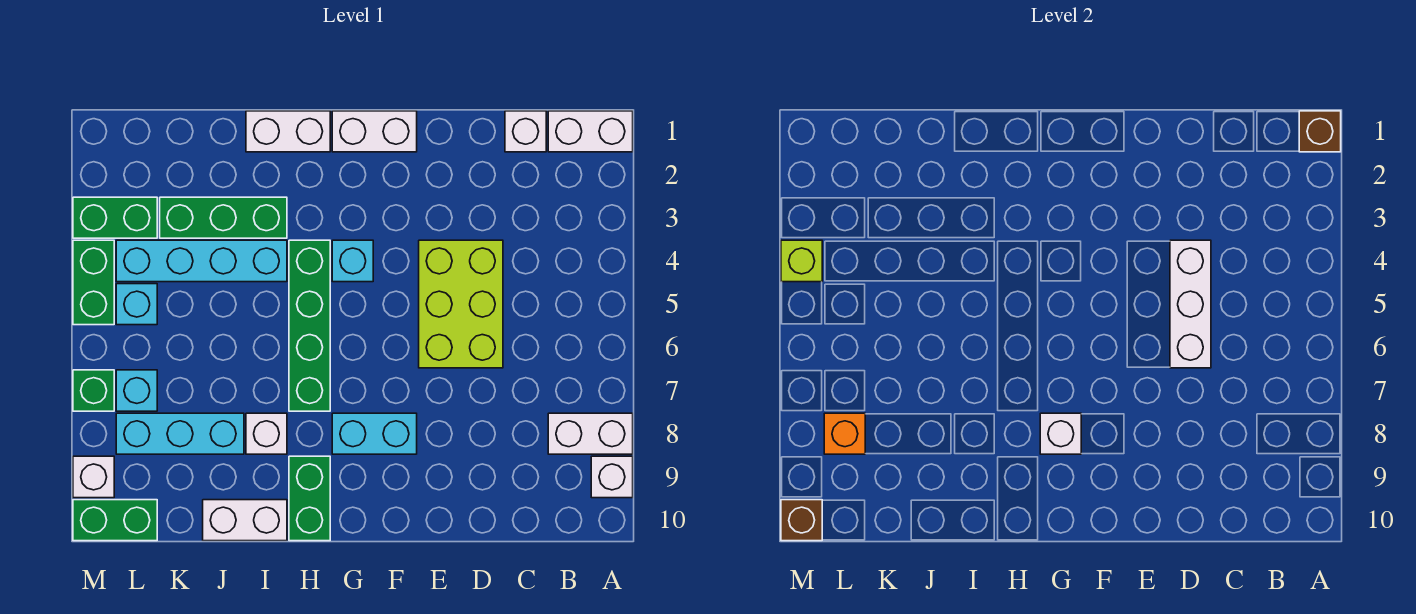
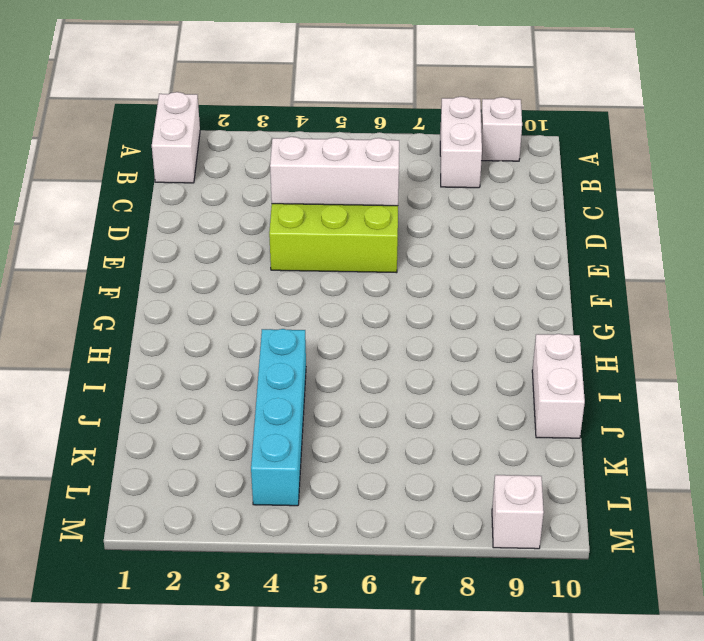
none -> white 1x1 brick [505,111,546,152]
none -> white 1x2 brick [332,111,417,152]
none -> cyan 1x2 brick [332,413,417,454]

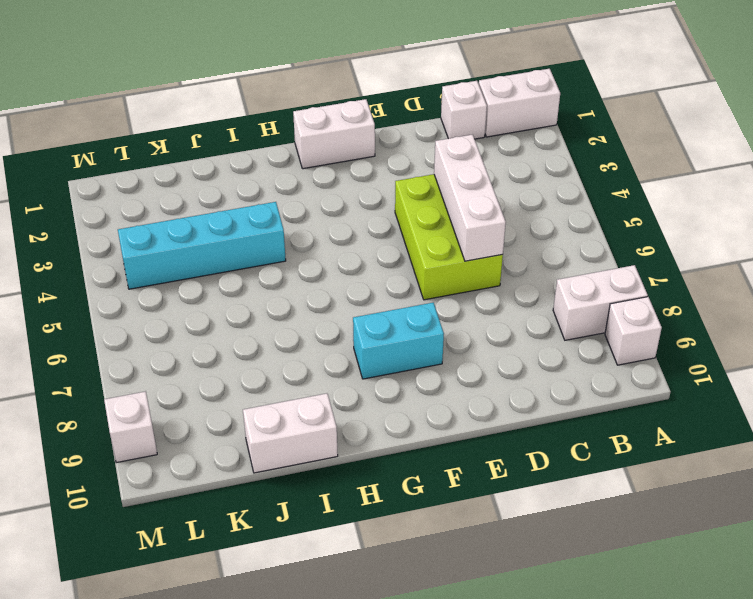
none -> cyan 1x1 brick [332,240,373,282]
none -> white 1x2 brick [246,111,330,152]
none -> green 1x4 brick [289,240,330,411]

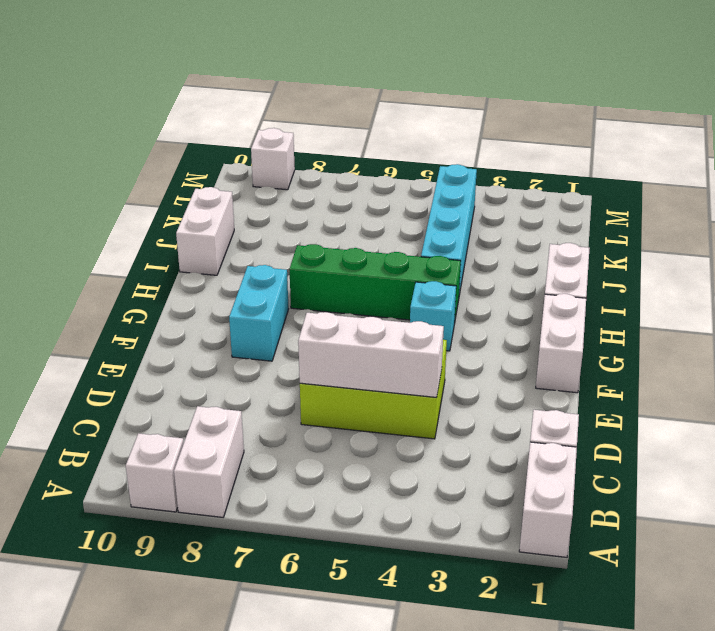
none -> green 1x2 brick [289,456,330,541]
none -> green 1x3 brick [160,197,287,238]
none -> white 1x1 brick [246,413,287,454]

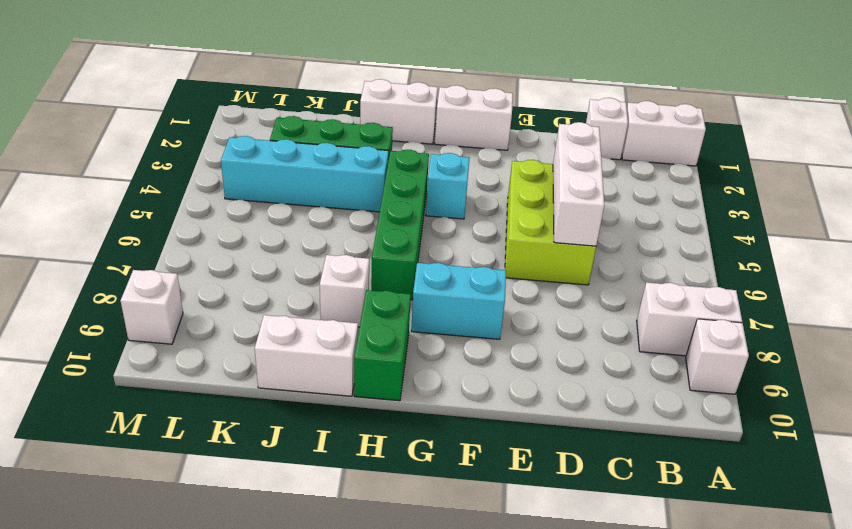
none -> cyan 1x3 brick [116,413,244,454]
none -> green 1x2 brick [73,197,157,238]
none -> cyan 1x1 brick [116,284,157,325]

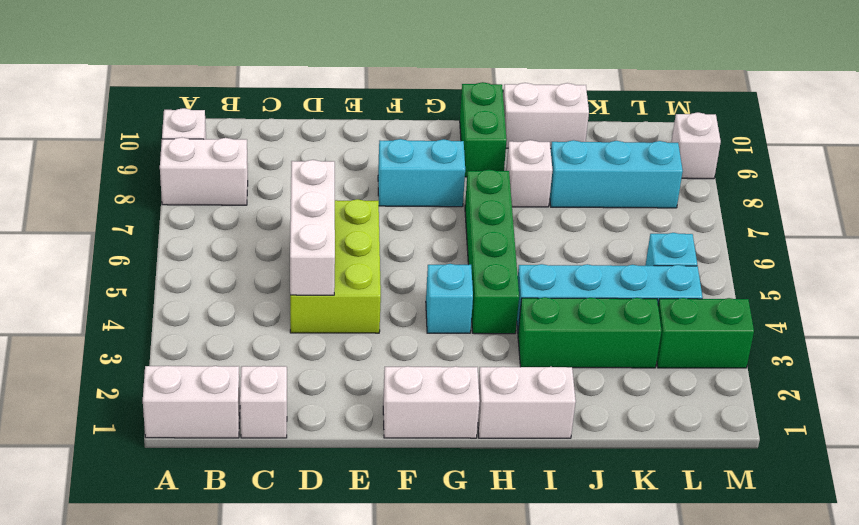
none -> cyan 1x1 brick [116,370,157,411]
none -> green 1x2 brick [73,500,157,541]
none -> green 1x2 brick [73,240,114,325]

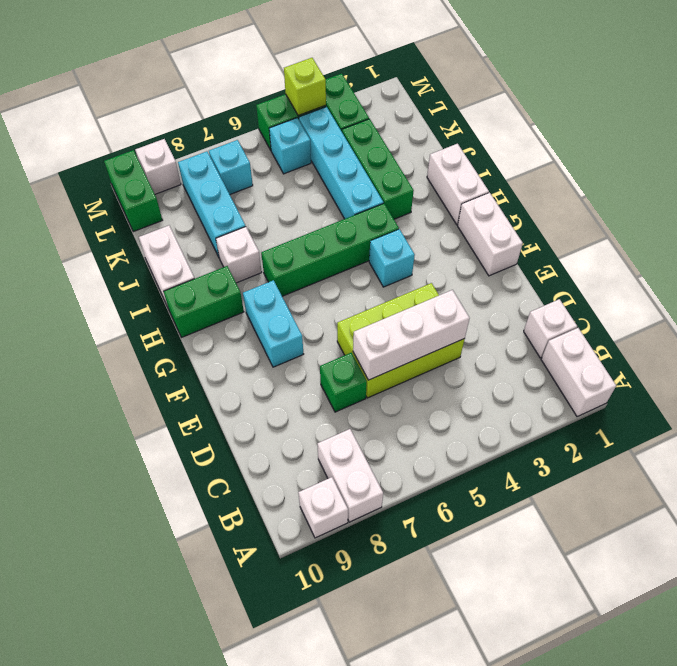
green 1x1 brick [320,353,367,412] -> green 1x1 brick moved to [73,370,114,411]
none -> brown 1x1 brick [1299,111,1341,152]
none -> white 1x1 brick [1040,413,1081,454]
none -> orange 1x1 brick [824,413,865,454]

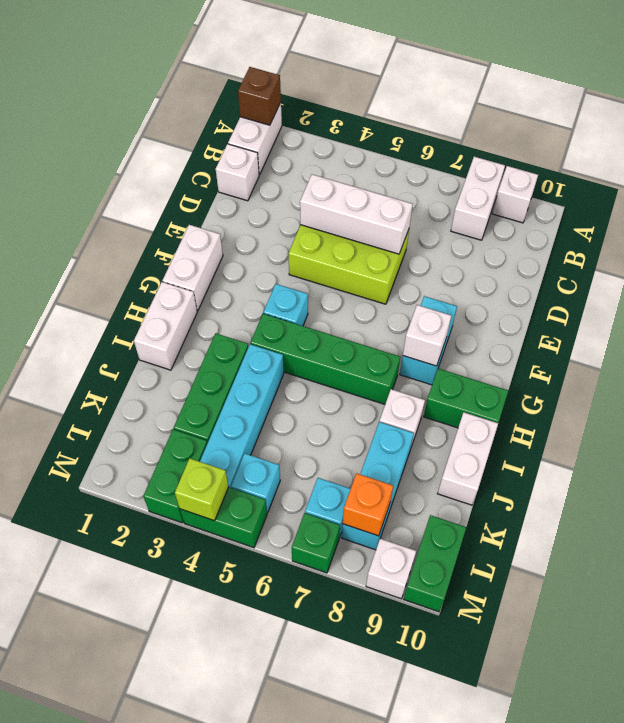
none -> brown 1x1 brick [781,500,822,541]

